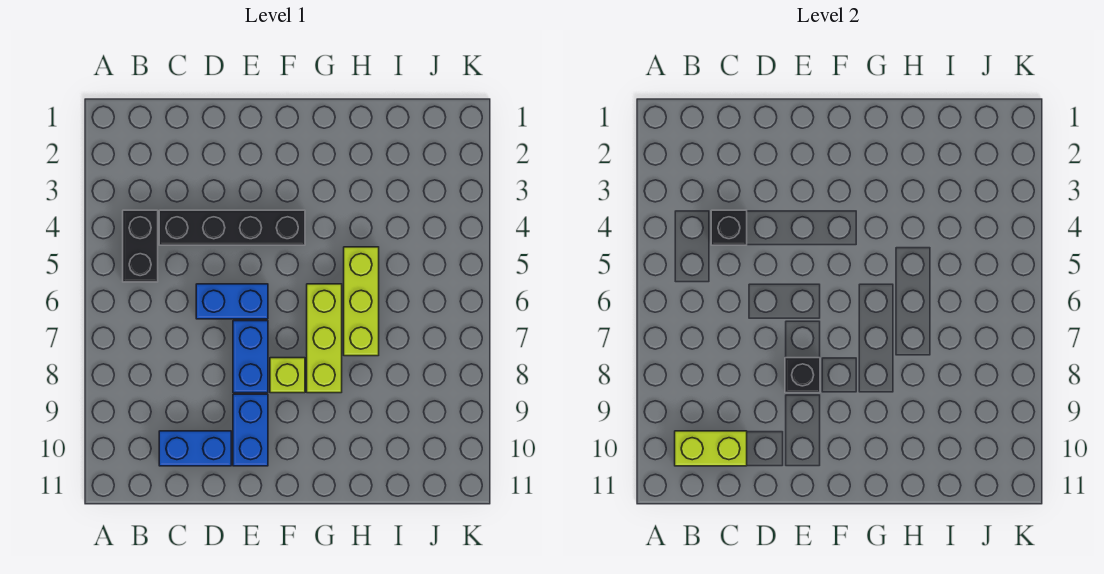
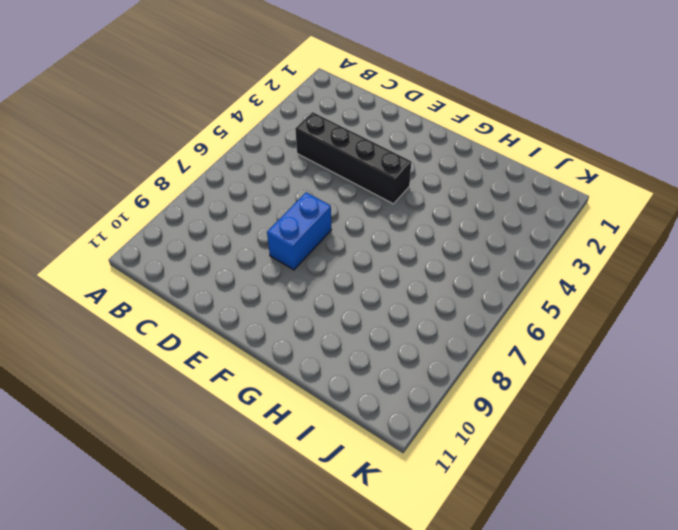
none -> black 1x2 brick [123,210,158,282]
none -> blue 1x2 brick [159,431,231,466]
none -> blue 1x2 brick [196,284,268,319]

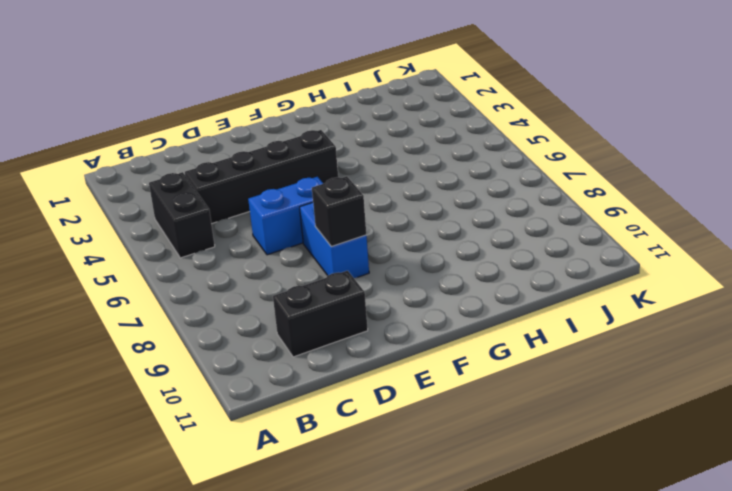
black 1x2 brick [273,271,368,357] -> blue 1x2 brick [159,431,231,466]
none -> blue 1x2 brick [233,394,268,466]
none -> lime 1x1 brick [270,358,305,393]
none -> lime 1x3 brick [307,284,342,393]

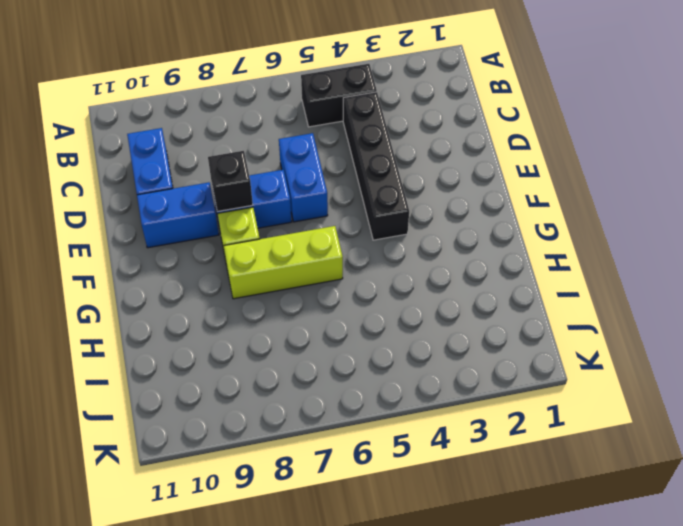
none -> lime 1x3 brick [344,247,379,356]
none -> lime 1x2 brick [675,431,747,466]
none -> black 1x1 brick [711,210,747,245]

